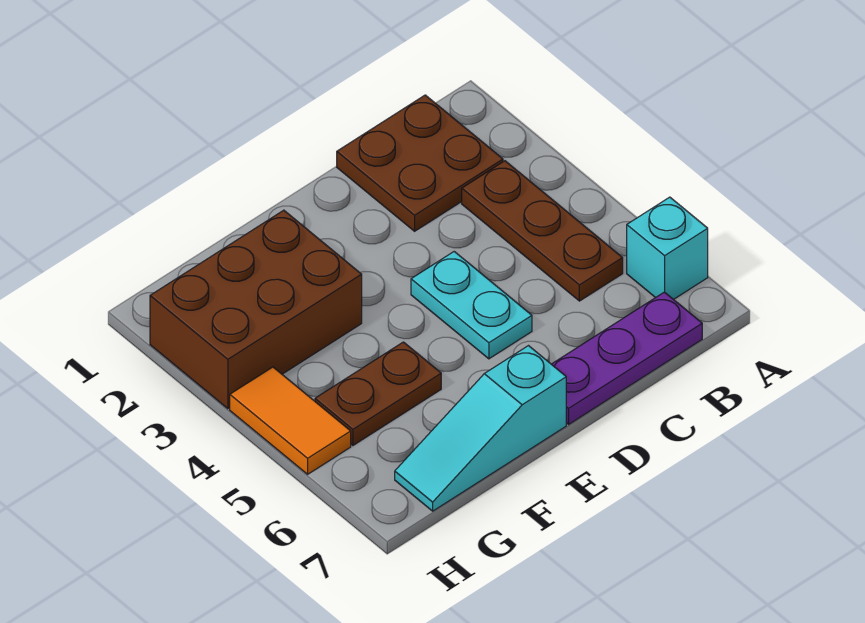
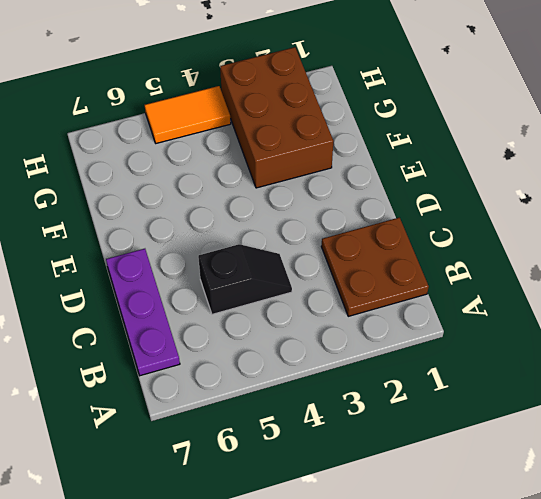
black 1x2 slope [198,244,292,314] -> none
none -> cyan 1x1 brick [627,197,708,300]
none -> brown 1x3 plate [462,161,623,301]

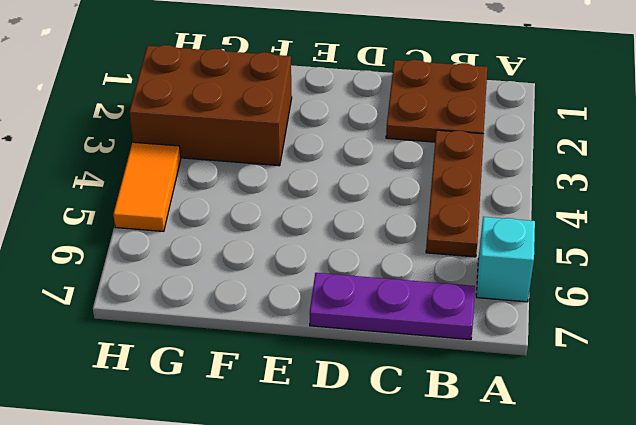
none -> cyan 1x2 plate [411,252,532,359]
none -> cyan 1x3 slope [395,346,566,511]

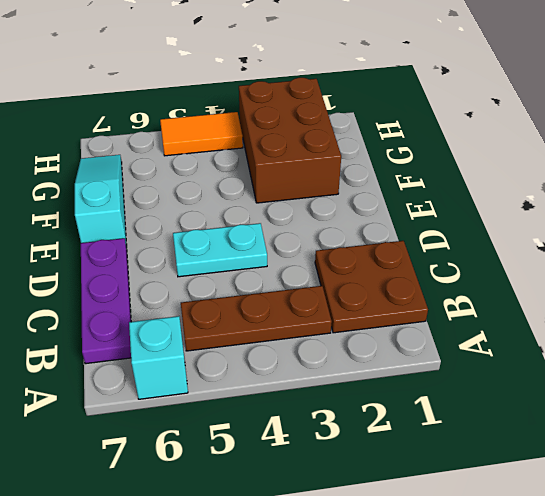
none -> brown 1x2 plate [315,342,441,445]

